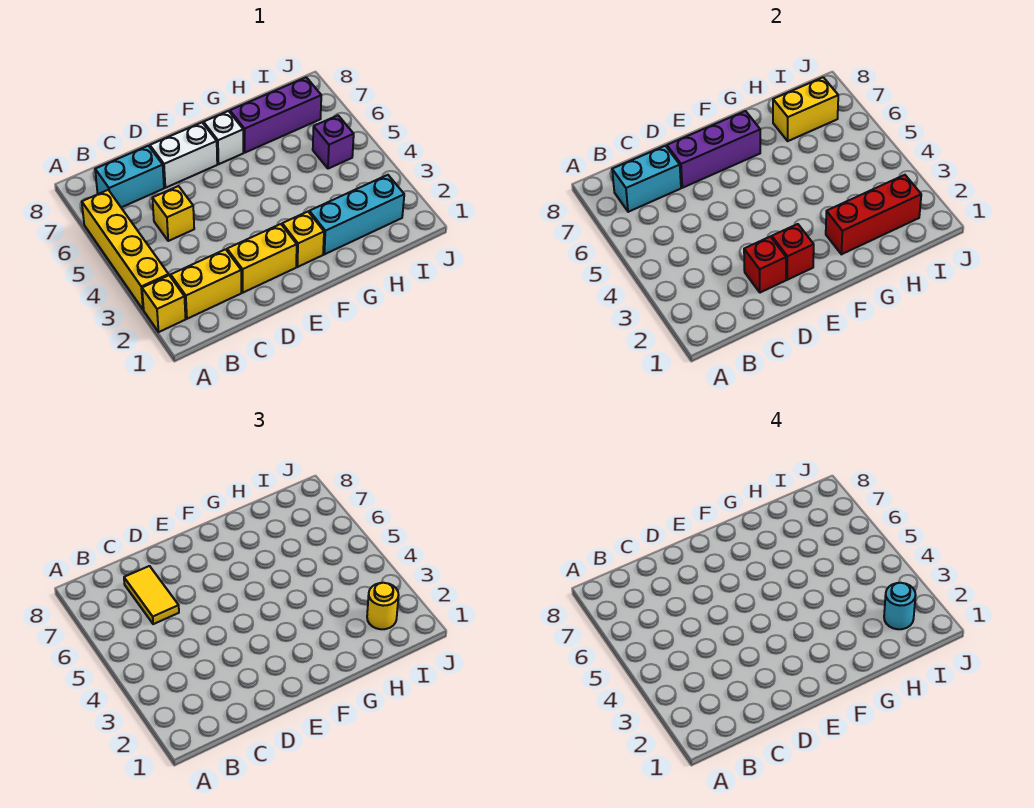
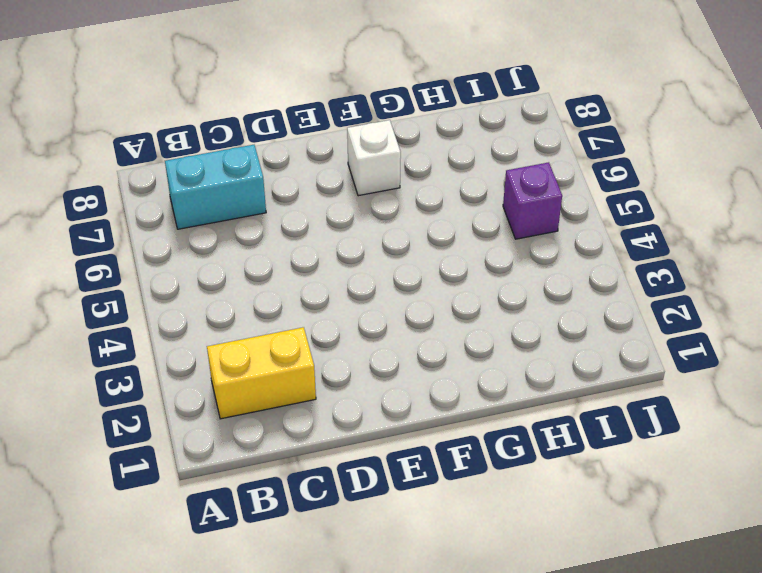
none -> yellow 1x1 brick [142,275,186,332]
none -> yellow 1x4 brick [82,190,169,310]
none -> yellow 1x1 brick [152,186,194,241]

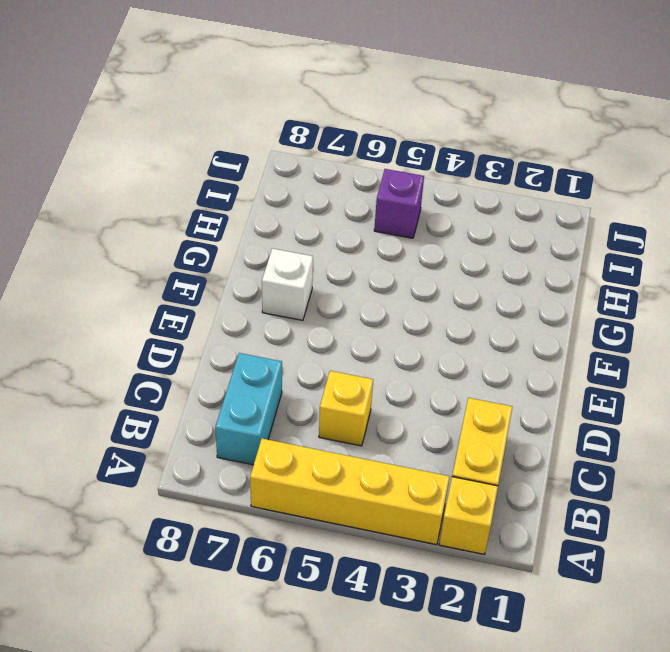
none -> yellow 1x2 brick [227,224,297,293]
none -> white 1x2 brick [150,123,217,188]
none -> yellow 1x1 brick [282,212,324,267]

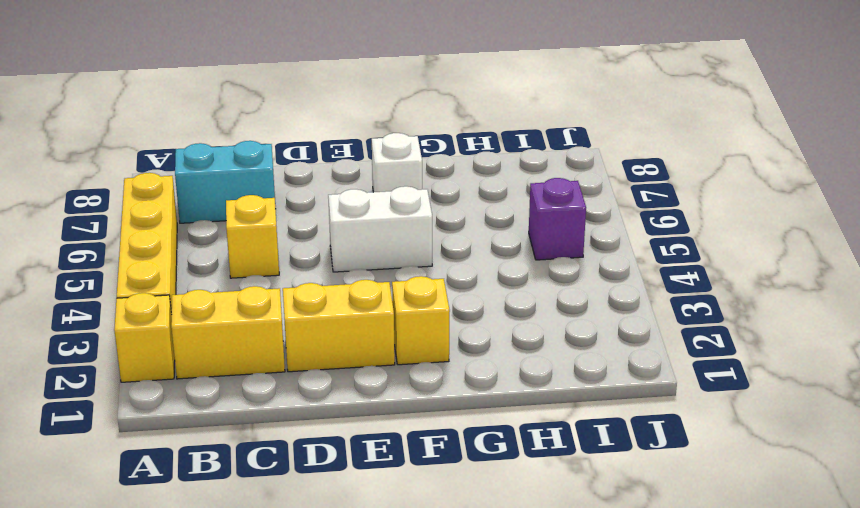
white 1x2 brick [328,186,432,272] -> white 1x2 brick moved to [150,123,217,188]
none -> cyan 1x3 brick [309,175,404,254]
none -> purple 1x3 brick [230,77,321,153]
none -> cyan 1x2 brick [612,146,681,212]

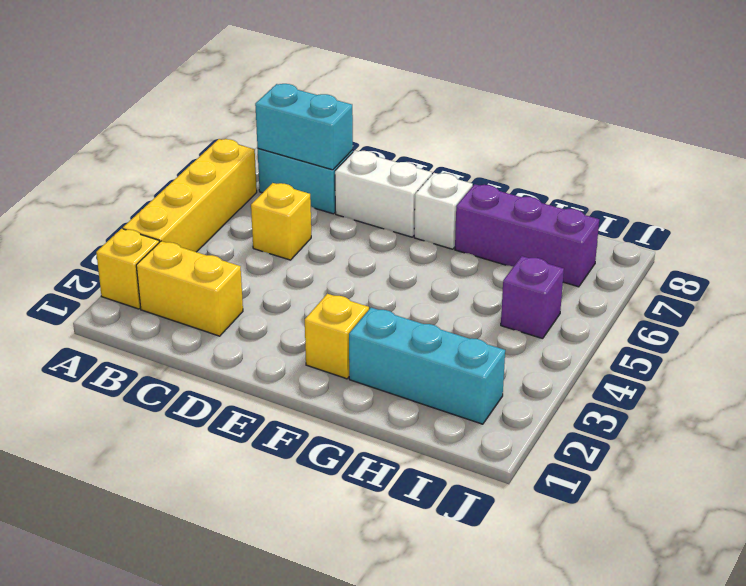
none -> yellow 1x2 brick [227,224,297,293]
none -> red 1x1 brick [744,237,786,293]
none -> purple 1x3 brick [667,111,760,188]

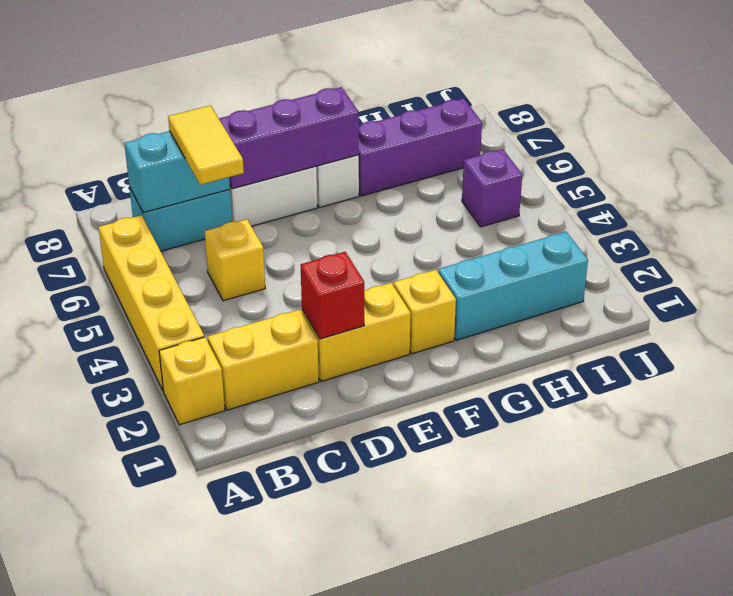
none -> red 1x1 brick [772,224,814,280]
none -> red 1x3 brick [826,175,921,254]
none -> yellow 1x2 brick [773,77,838,141]

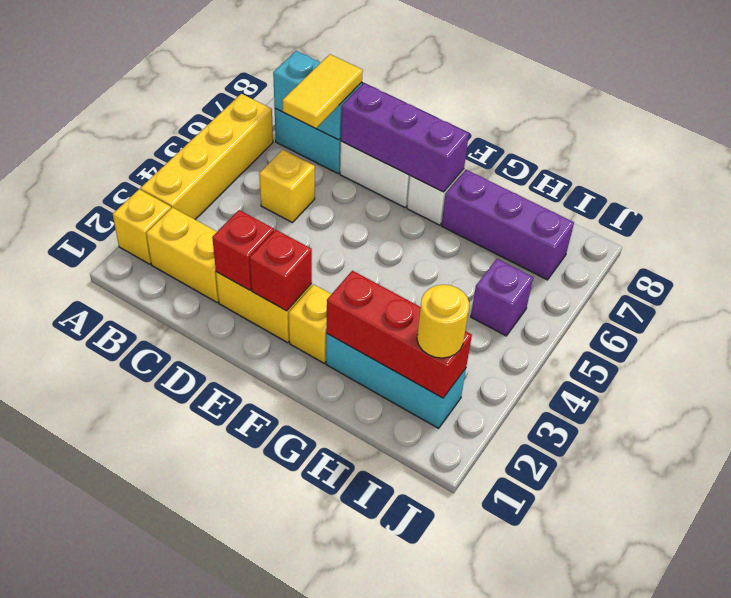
none -> yellow 1x2 brick [773,77,838,141]
none -> cyan 1x1 round brick [884,583,916,629]

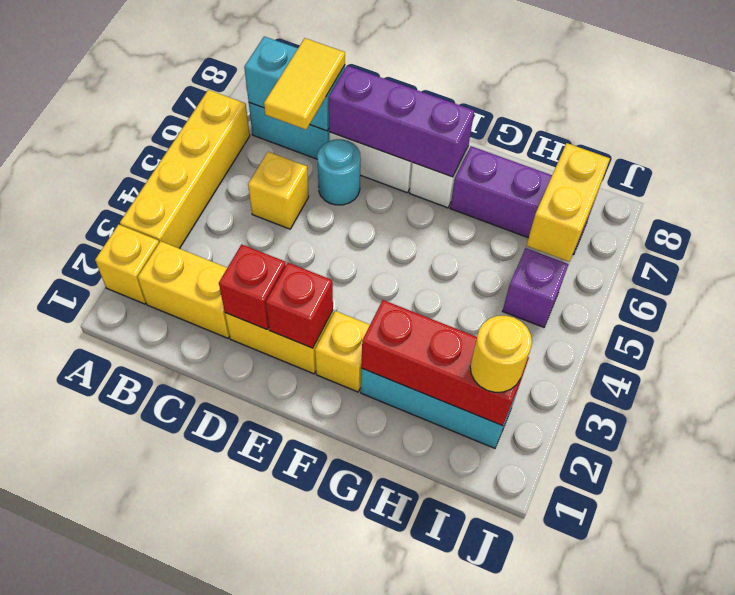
cyan 1x1 round brick [317,139,361,205] -> cyan 1x1 round brick moved to [884,583,916,629]
yellow 1x2 brick [526,143,610,262] -> yellow 1x2 brick turned to [773,77,838,141]

